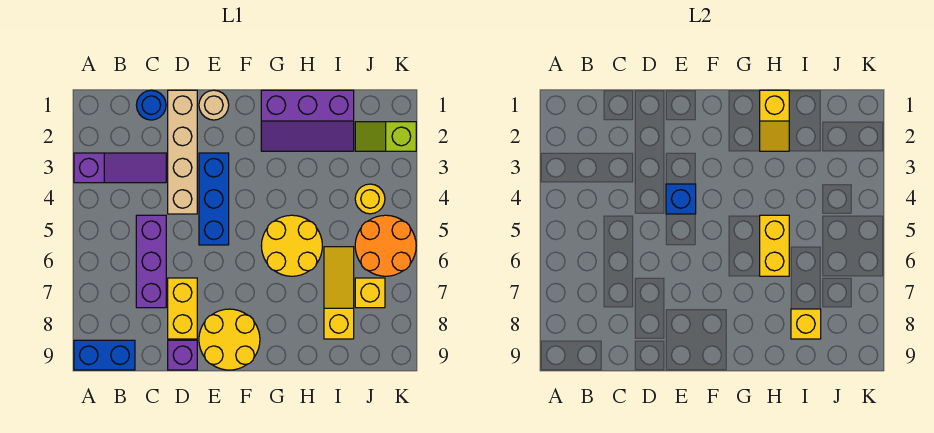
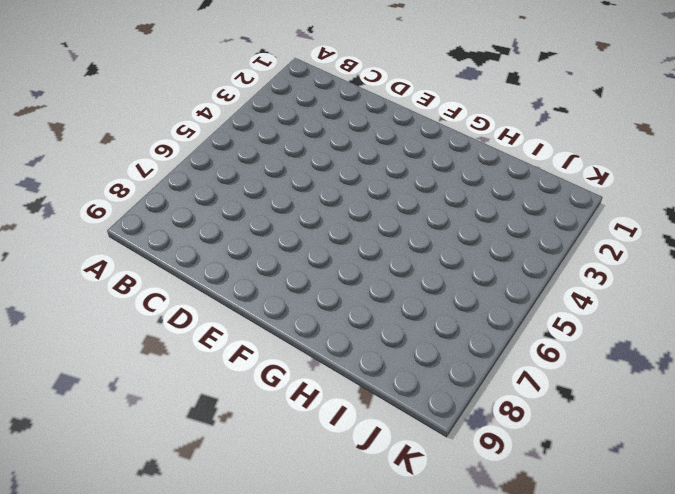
none -> purple 1x3 slope [74,153,166,183]
none -> blue 1x2 brick [74,340,135,370]
none -> blue 1x1 round brick [136,90,166,120]

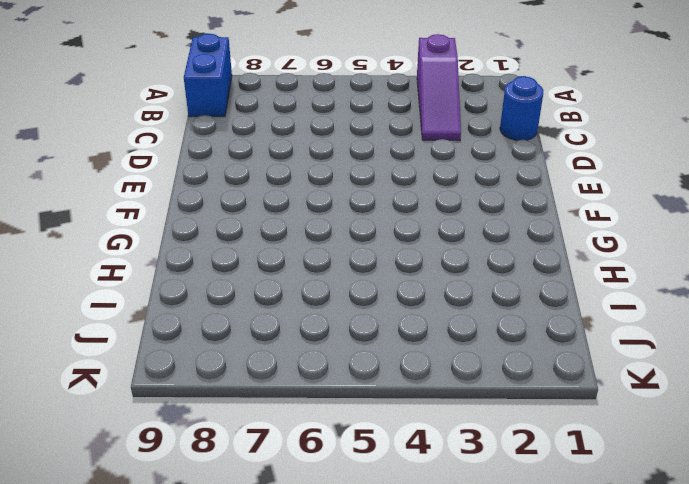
none -> purple 1x3 brick [136,215,166,308]
none -> tan 1x4 brick [168,90,197,214]
none -> yellow 1x2 brick [168,278,197,339]

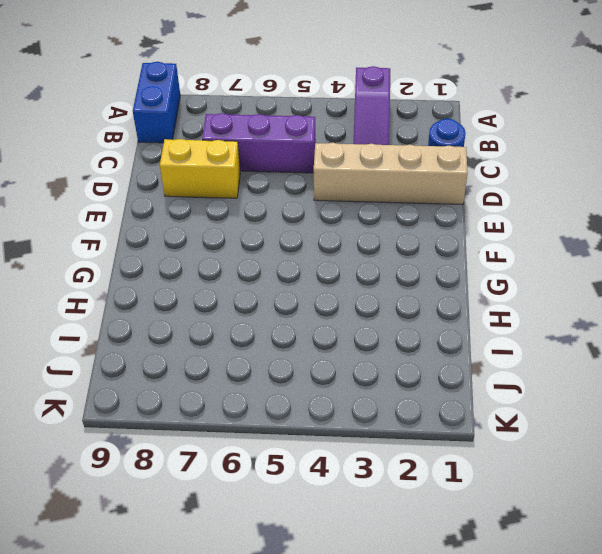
none -> purple 1x1 brick [168,340,197,370]
none -> tan 1x1 round brick [199,90,229,120]
none -> blue 1x3 brick [199,153,229,245]

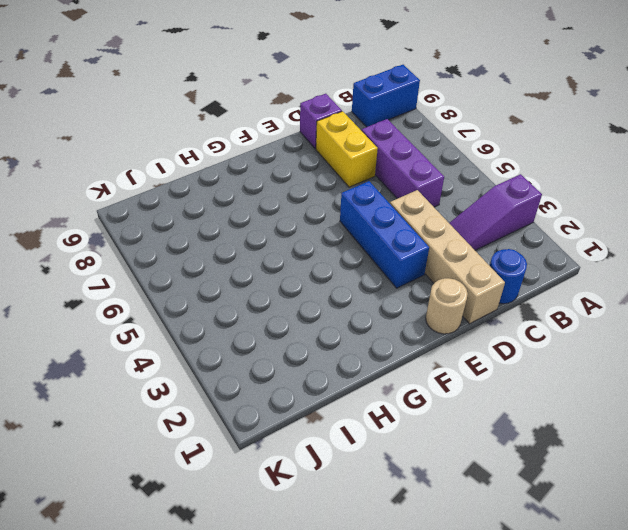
none -> yellow 2x2 round brick [199,309,260,370]
none -> purple 2x3 slope [261,90,354,151]
none -> yellow 2x2 round brick [261,215,322,276]

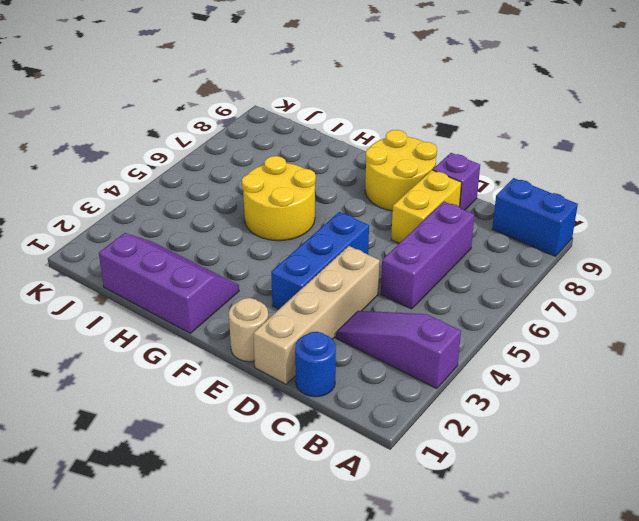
none -> yellow 1x3 slope [324,247,354,339]
none -> lime 1x2 slope [355,122,416,151]
none -> yellow 1x1 round brick [355,184,385,214]

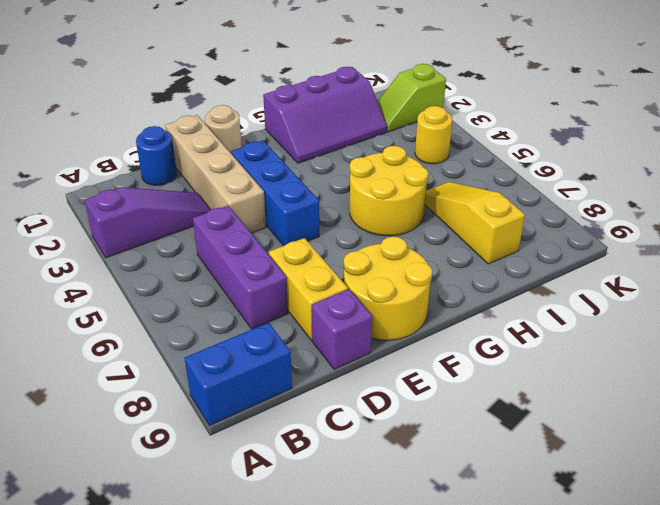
none -> orange 2x2 round brick [355,215,416,276]
none -> yellow 1x1 brick [355,278,385,308]
none -> blue 1x1 brick [666,184,696,214]

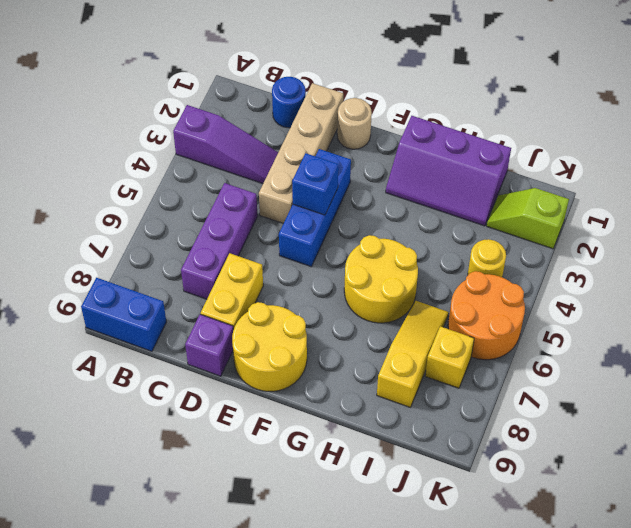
none -> yellow 1x2 slope [760,90,789,151]
none -> yellow 1x2 brick [760,215,789,276]
none -> yellow 1x1 brick [791,309,821,339]

